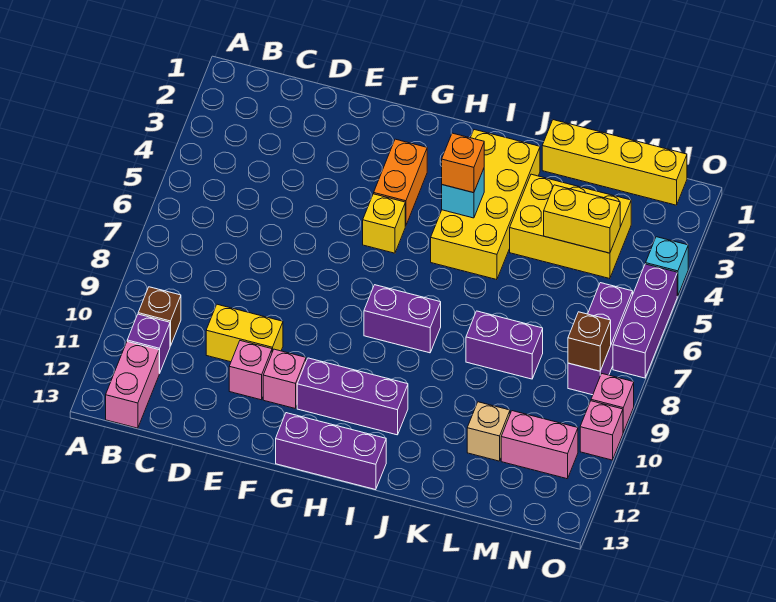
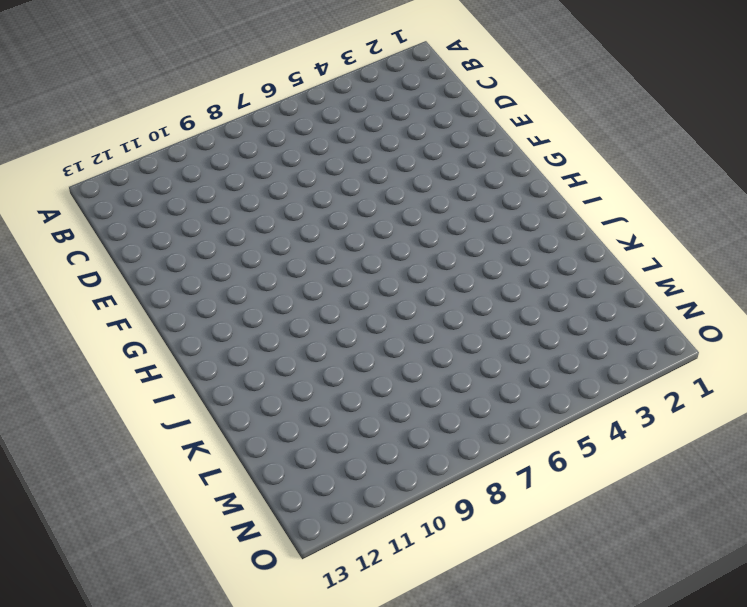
none -> brown 1x1 brick [138,287,181,346]
none -> purple 1x1 brick [127,314,170,373]
none -> pink 1x2 brick [106,342,159,428]

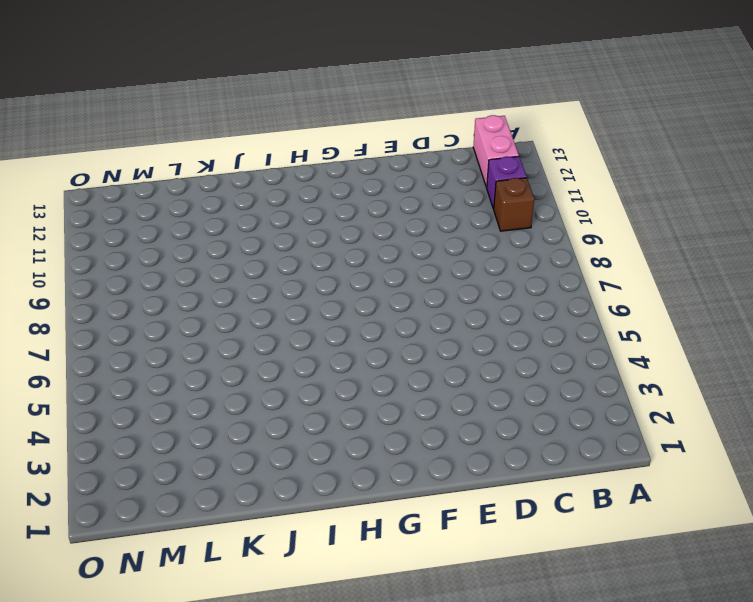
none -> yellow 1x2 brick [206,304,283,362]
none -> pink 1x1 brick [229,341,272,400]
none -> pink 1x1 brick [263,349,306,409]

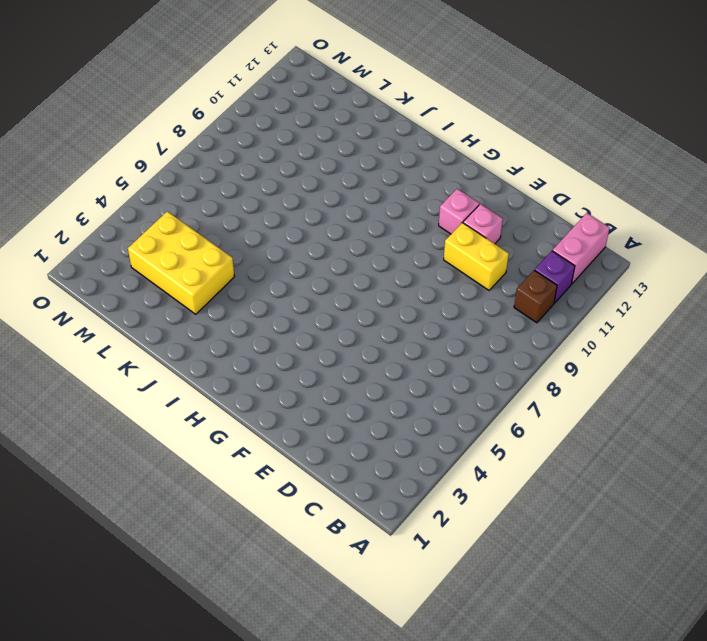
none -> orange 1x2 brick [374,139,427,226]
none -> yellow 1x1 brick [363,194,405,253]
none -> purple 1x3 brick [297,358,408,435]

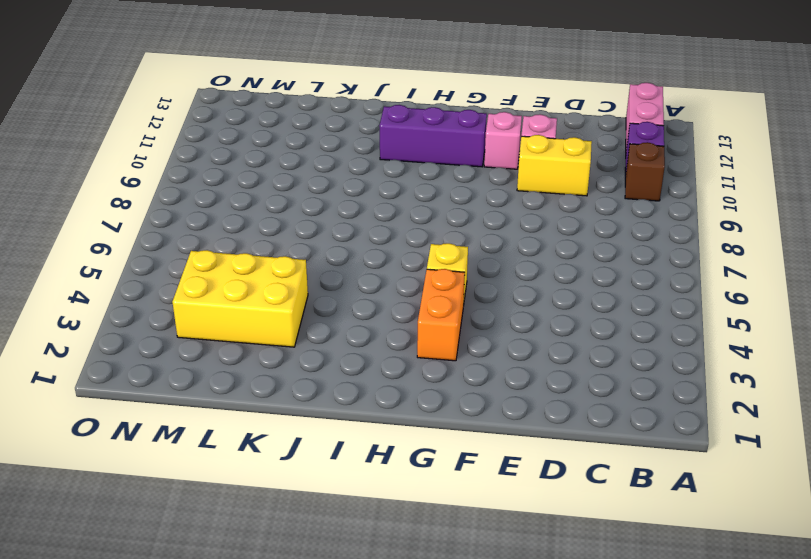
none -> purple 1x3 brick [276,413,386,490]
none -> purple 1x2 brick [364,285,441,353]
none -> yellow 2x4 brick [431,130,540,280]

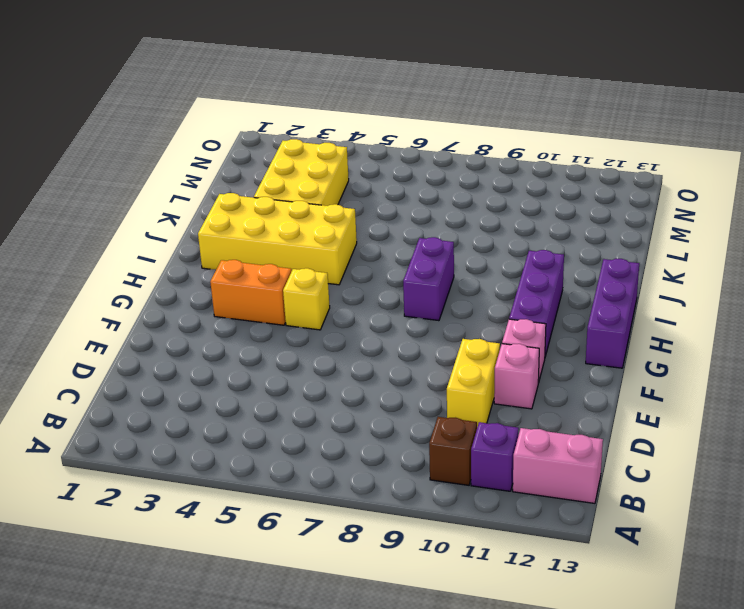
none -> yellow 1x4 brick [542,120,687,205]
none -> purple 1x2 brick [466,311,543,379]
none -> tan 1x1 brick [467,402,510,461]

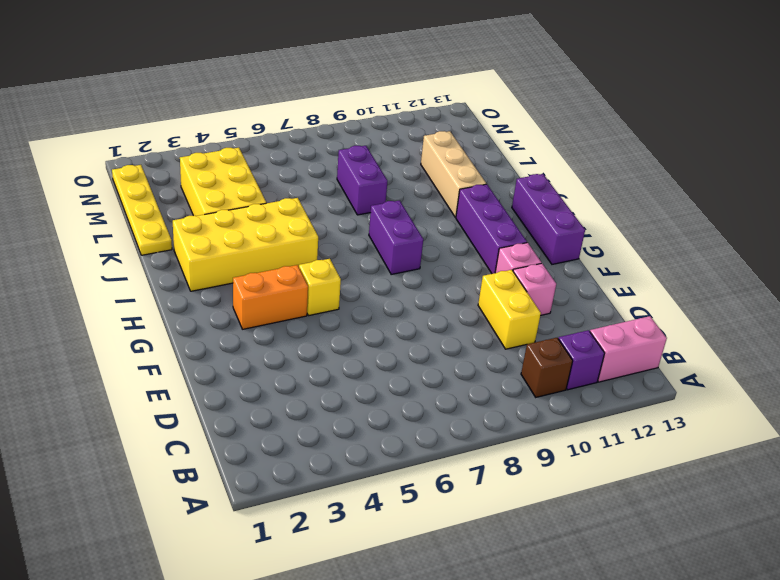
tan 1x3 brick [421,131,486,217] -> tan 1x1 brick [467,402,510,461]
yellow 1x4 plate [112,165,172,255] -> yellow 1x4 brick [542,120,687,205]
none -> pink 1x2 brick [501,411,578,479]
none -> purple 1x3 brick [568,283,633,395]
none -> cyan 1x1 brick [646,237,688,296]

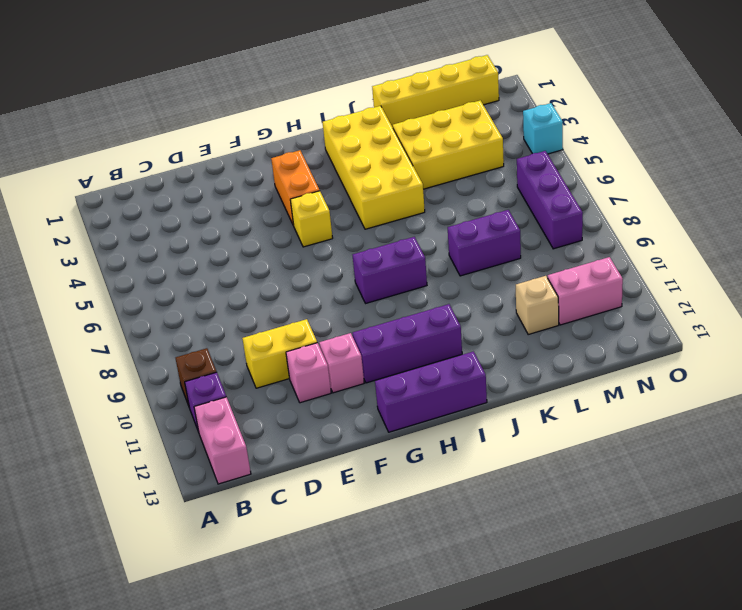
none -> purple 1x3 brick [613,264,677,378]
none -> pink 1x1 brick [591,374,634,432]
none -> pink 1x1 brick [580,401,623,460]

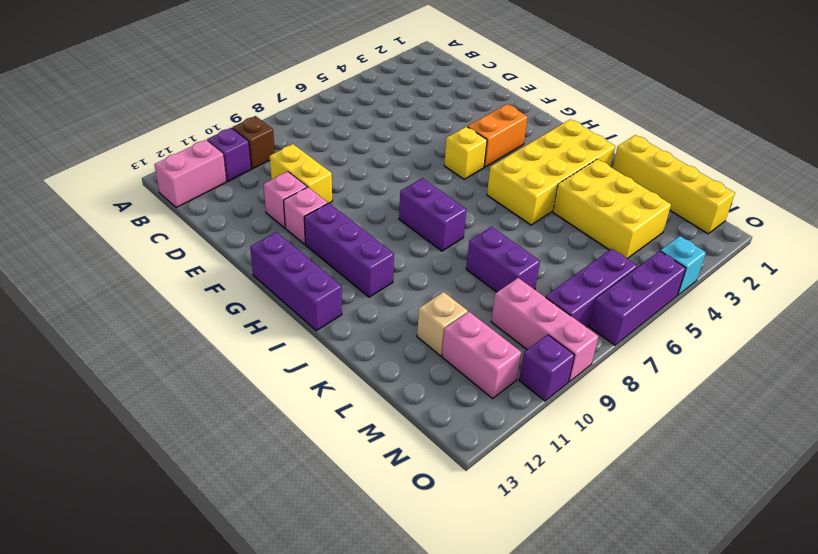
pink 1x3 brick [491,278,599,382] -> pink 1x1 brick [591,374,634,432]
purple 1x1 brick [519,335,575,401] -> pink 1x1 brick [580,401,623,460]
none -> cyan 1x1 brick [442,169,484,218]
none -> yellow 1x2 brick [544,185,620,253]
none -> brown 1x1 brick [568,312,611,371]

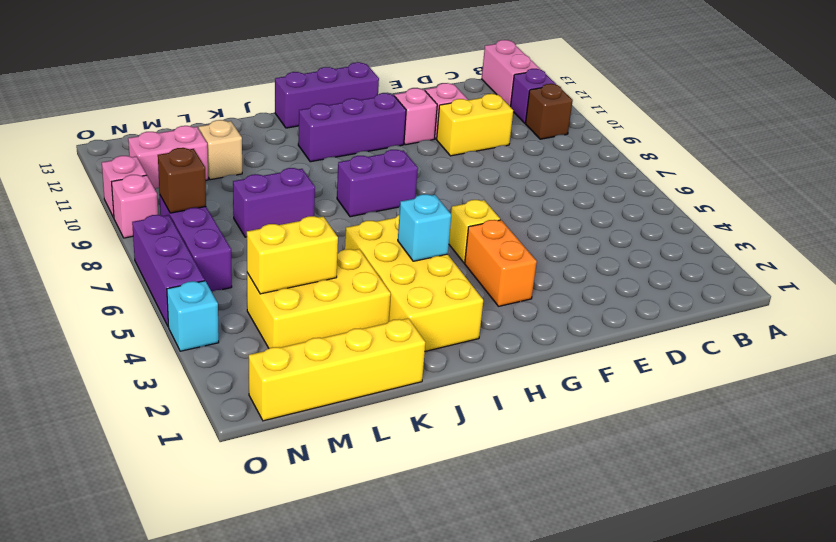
none -> orange 1x1 brick [442,133,484,193]

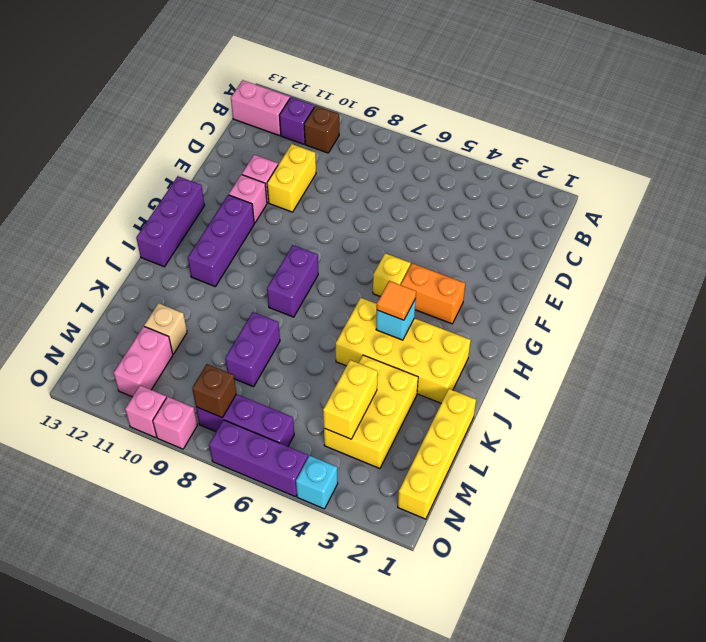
orange 1x1 tile [377,281,416,320] -> orange 1x1 brick [442,133,484,193]

